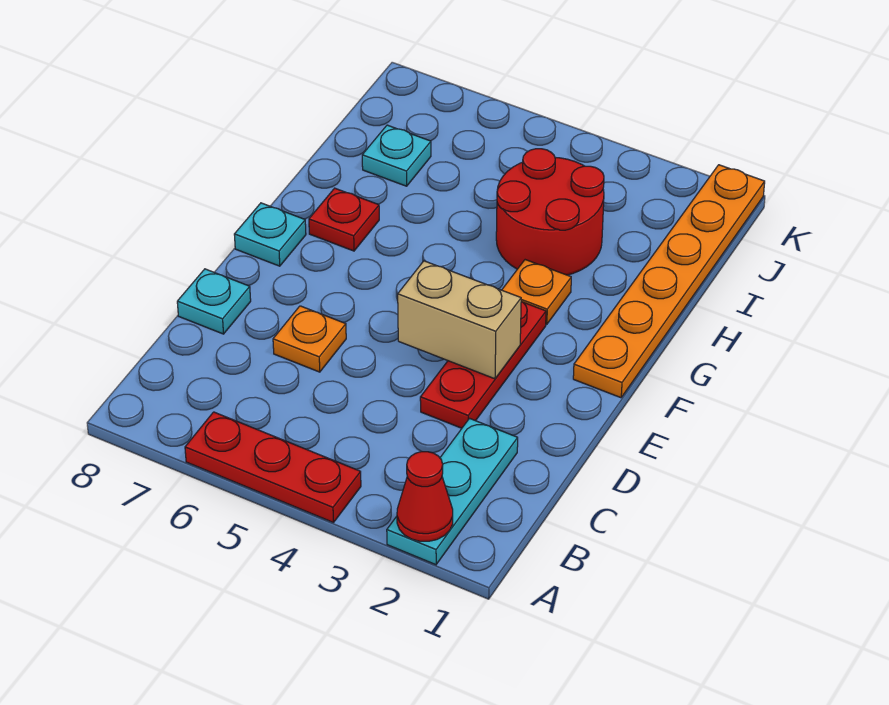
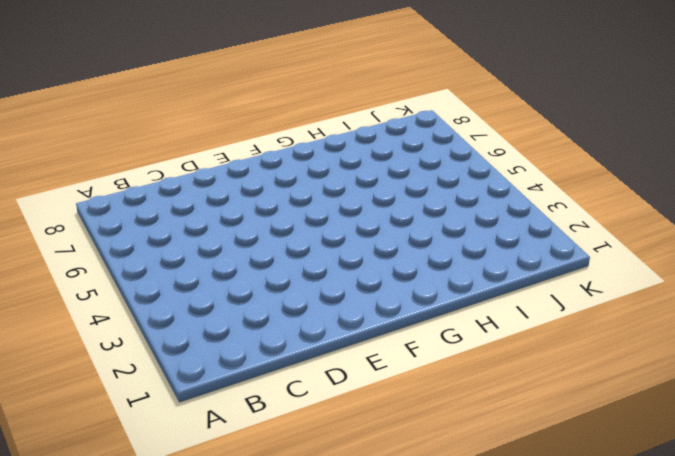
none -> cyan 1x3 plate [387,418,518,565]
none -> red 1x3 plate [185,412,361,523]
none -> red 1x3 plate [420,301,546,428]

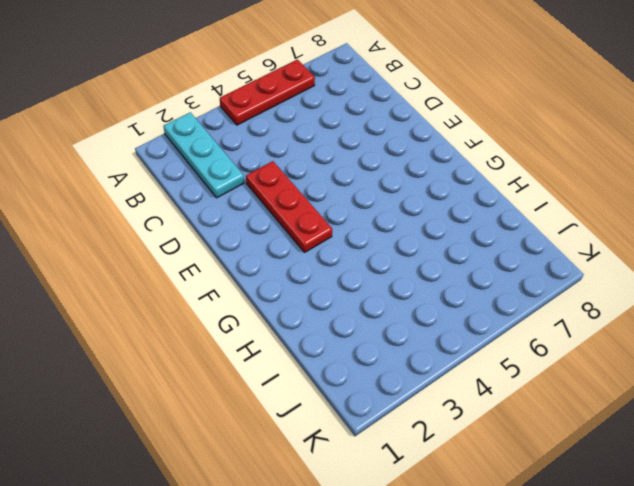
none -> orange 1x1 plate [273,306,346,372]
none -> cyan 1x1 plate [177,269,251,334]
none -> orange 1x6 plate [573,165,765,398]

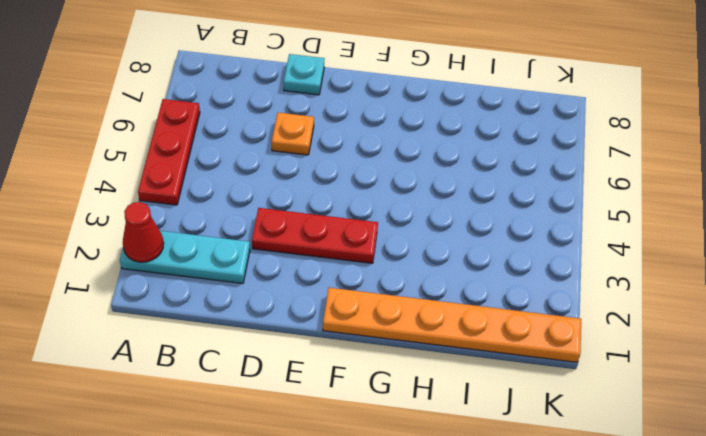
none -> cyan 1x1 plate [234,203,306,266]
none -> orange 1x1 plate [502,260,571,324]
none -> red 1x1 plate [309,188,379,251]

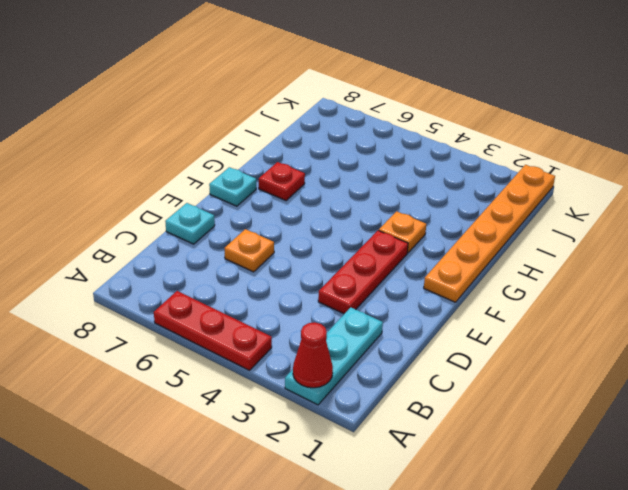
none -> red 2x2 round brick [496,149,604,275]
none -> cyan 1x1 plate [362,125,431,186]
none -> tan 1x2 brick [398,261,521,379]

